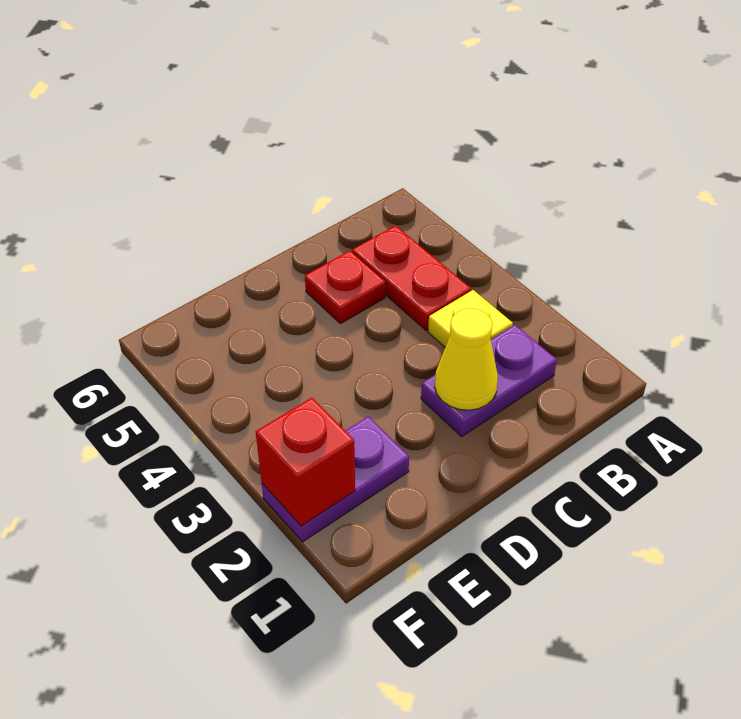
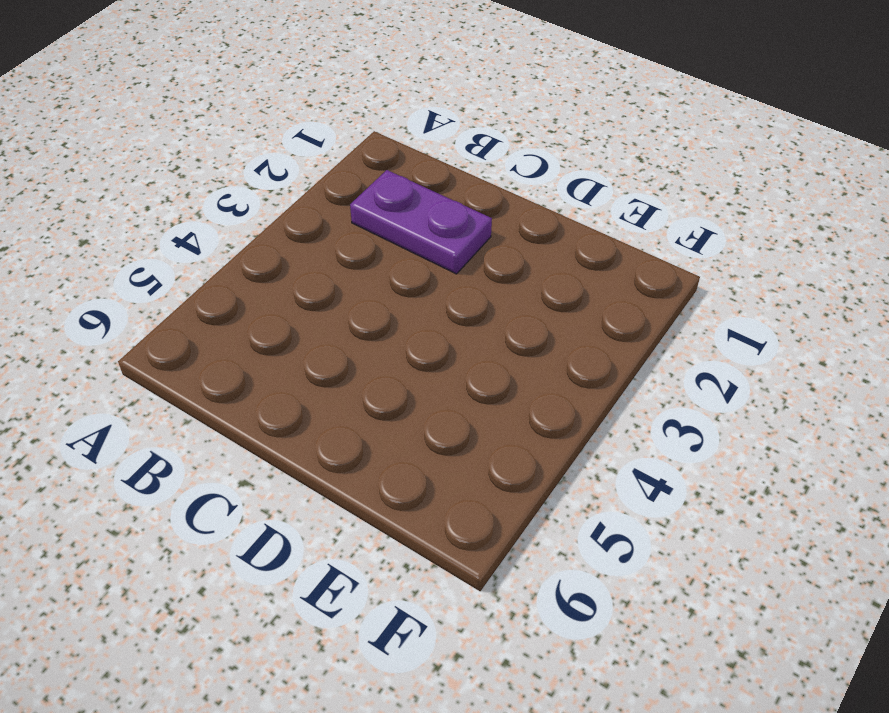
none -> yellow 1x1 plate [428,290,513,347]
none -> red 1x2 plate [352,226,471,330]

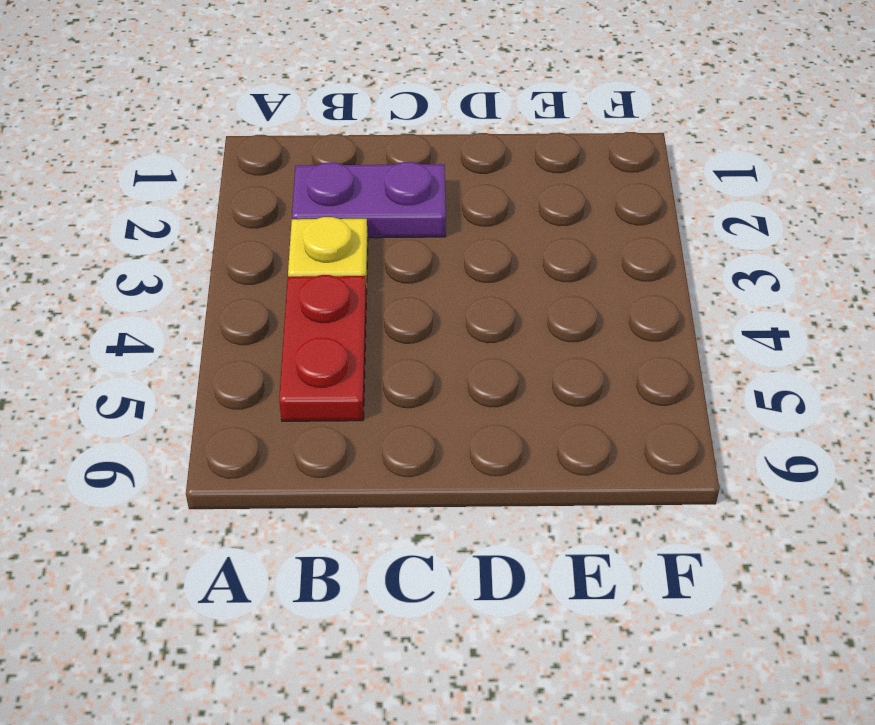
none -> red 1x1 plate [305,251,385,324]
none -> purple 1x2 plate [262,416,409,542]

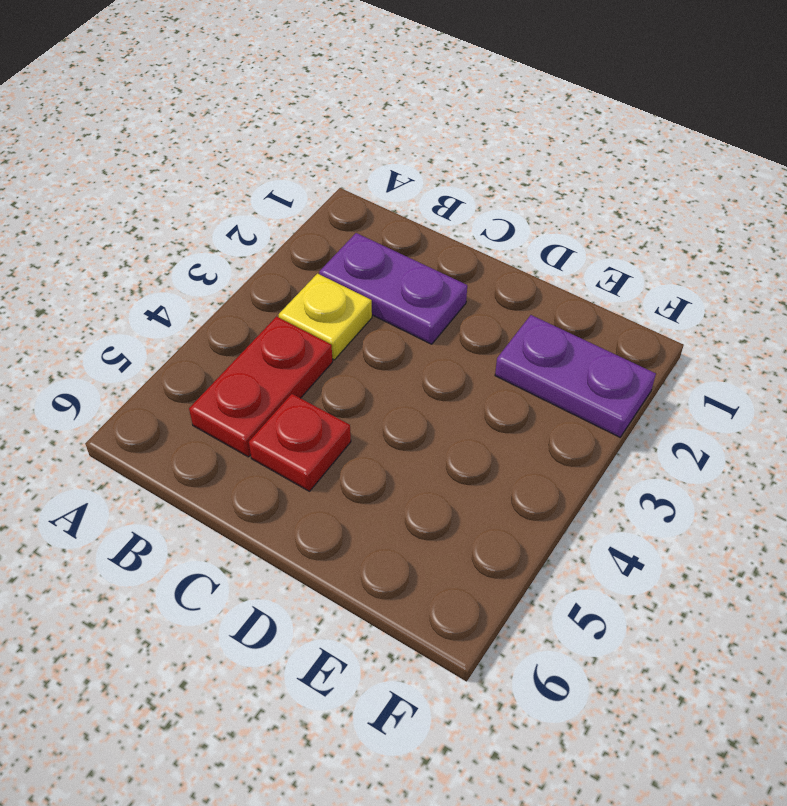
none -> yellow 1x1 cone [435,308,498,410]
none -> red 1x1 brick [256,398,355,526]

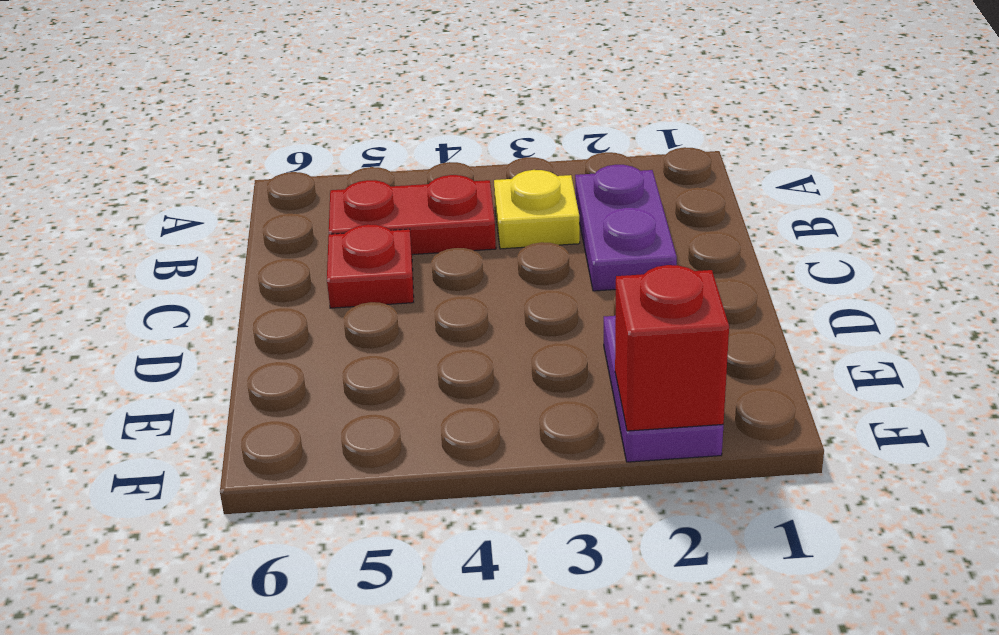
none -> yellow 1x1 cone [435,308,498,410]

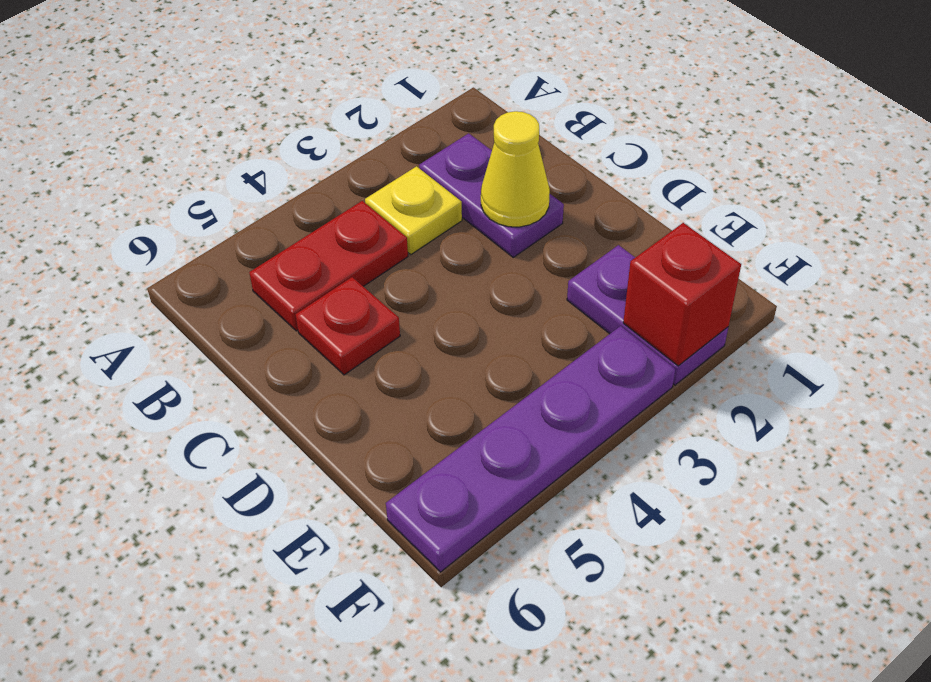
purple 1x4 plate [386,326,675,572] -> none

